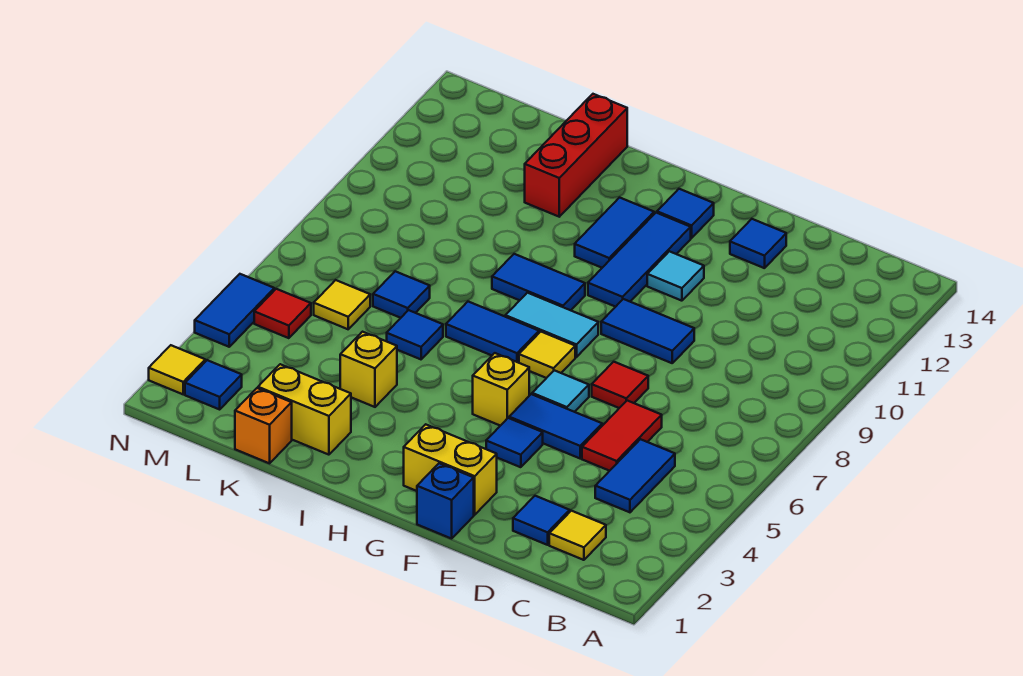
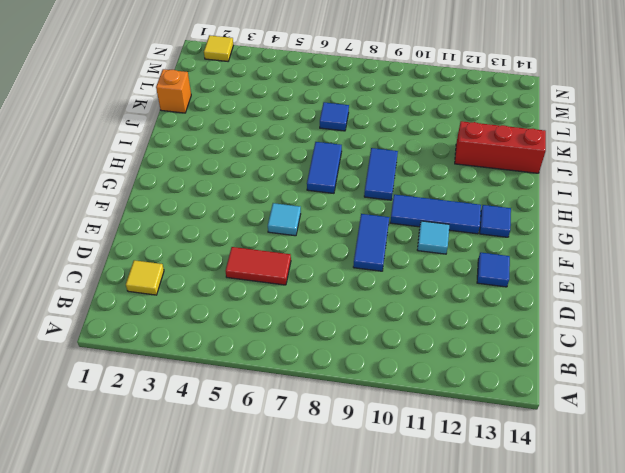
none -> blue 1x2 tile [595,439,675,512]
none -> blue 1x1 tile [513,496,570,545]
none -> blue 1x2 tile [509,394,602,458]
none -> red 1x1 tile [592,362,648,408]

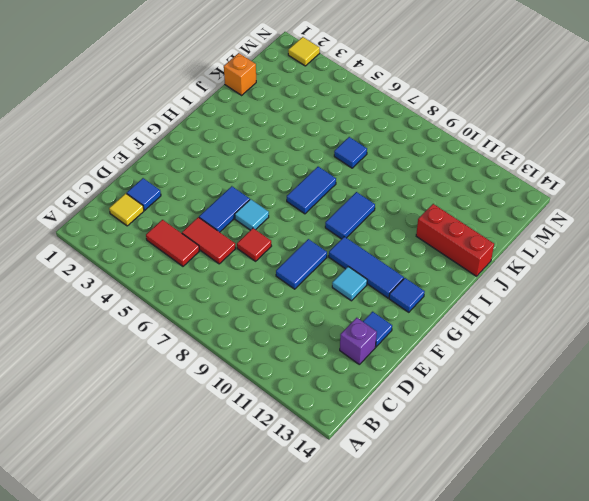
red 1x2 tile [146,220,199,266] -> blue 1x2 tile [595,439,675,512]
purple 1x1 brick [340,318,377,365] -> none
none -> blue 1x1 brick [417,463,474,539]
none -> yellow 1x2 brick [404,424,497,515]
none -> blue 1x1 tile [486,418,543,467]
none -> yellow 1x1 brick [473,353,529,426]

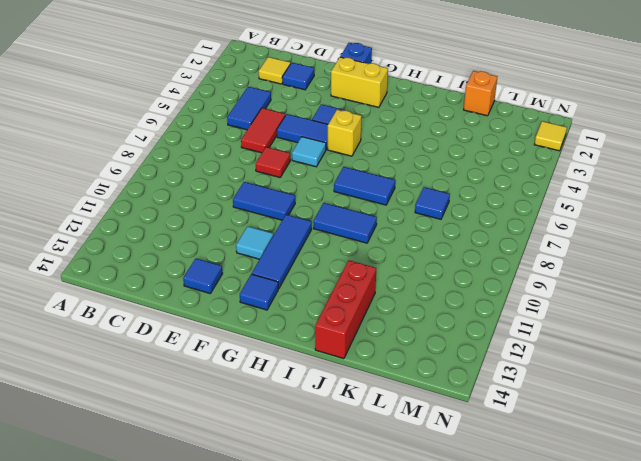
none -> yellow 1x1 tile [519,332,575,378]
none -> cyan 1x2 tile [505,293,598,357]
none -> blue 1x2 tile [575,198,654,268]
none -> yellow 1x2 brick [258,364,351,455]

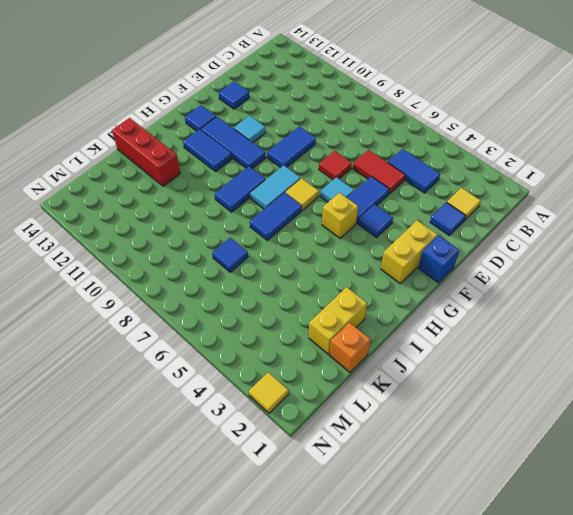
none -> yellow 1x1 brick [340,332,397,407]
none -> blue 1x1 tile [387,310,443,359]
none -> yellow 1x1 tile [314,280,370,329]
none -> blue 1x1 tile [185,360,242,409]

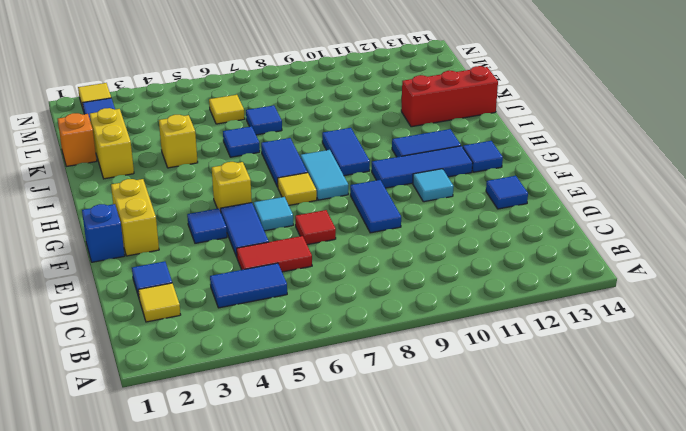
none -> red 1x1 tile [254,289,311,338]
none -> blue 1x2 tile [195,274,274,347]

